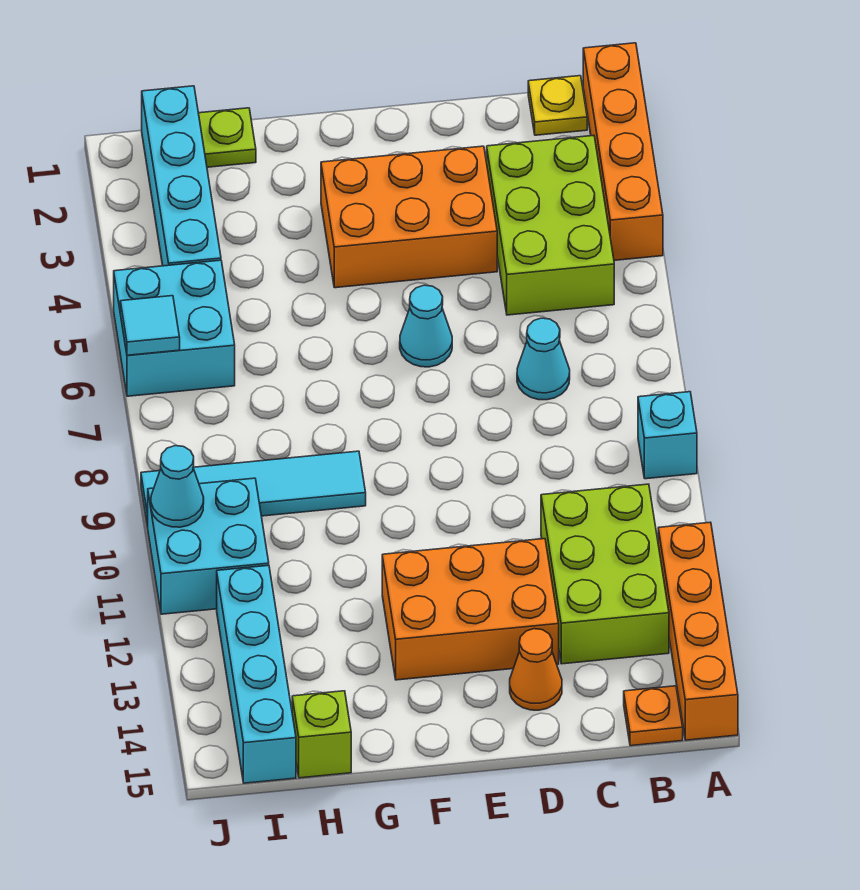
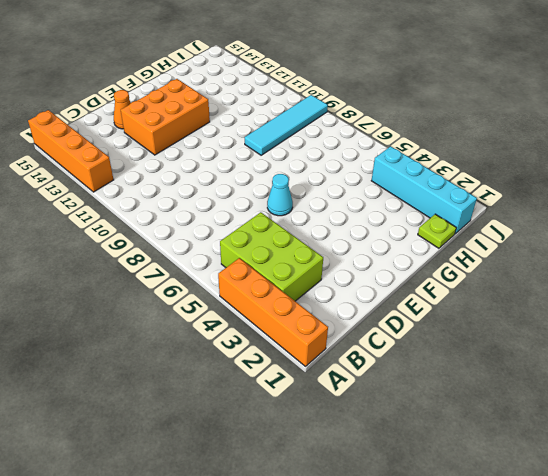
none -> cyan 1x1 brick [638,392,697,479]
none -> yellow 1x1 plate [528,76,587,135]
none -> lime 2x3 brick [541,484,669,664]

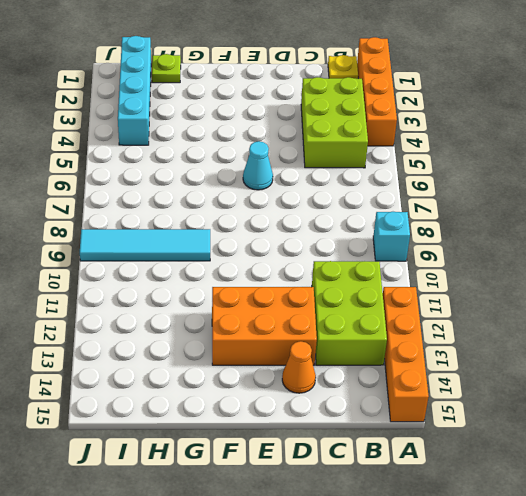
none -> orange 1x1 plate [624,686,683,746]
none -> cyan 1x1 cone [517,318,570,400]
none -> orange 2x3 brick [321,146,497,288]

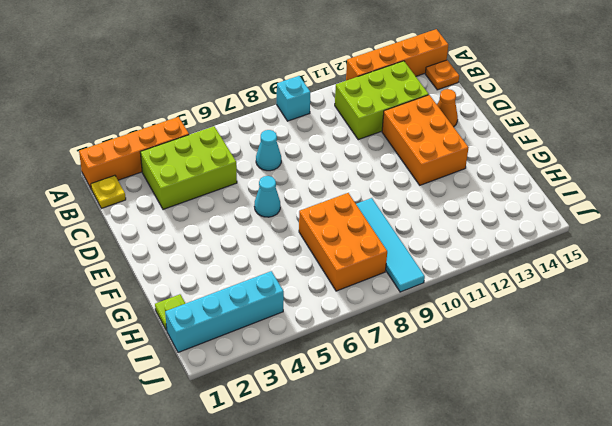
orange 2x3 brick [299,193,387,291] -> orange 2x3 brick moved to [321,146,497,288]
none -> lime 1x1 brick [292,691,351,778]
none -> cyan 2x2 brick [114,260,235,396]
none -> cyan 2x2 brick [148,478,269,614]

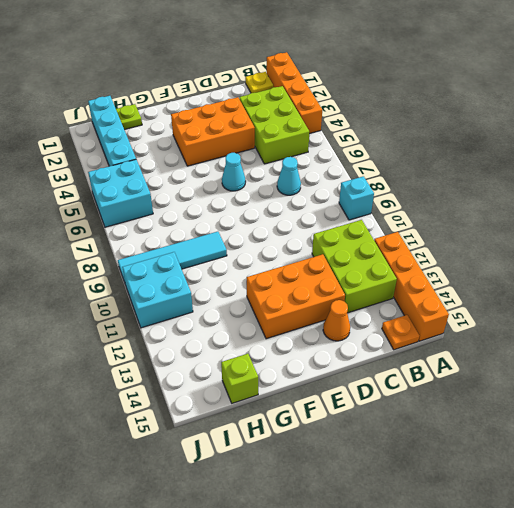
none -> cyan 1x4 brick [217,565,296,783]
none -> cyan 1x1 tile [120,296,180,355]
none -> cyan 1x1 cone [151,446,204,527]

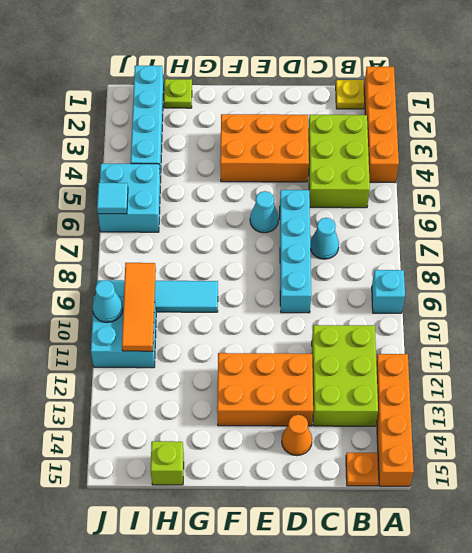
cyan 1x4 brick [280,190,311,313] -> cyan 1x4 brick moved to [217,565,296,783]
orange 1x3 tile [122,263,156,351] -> none

